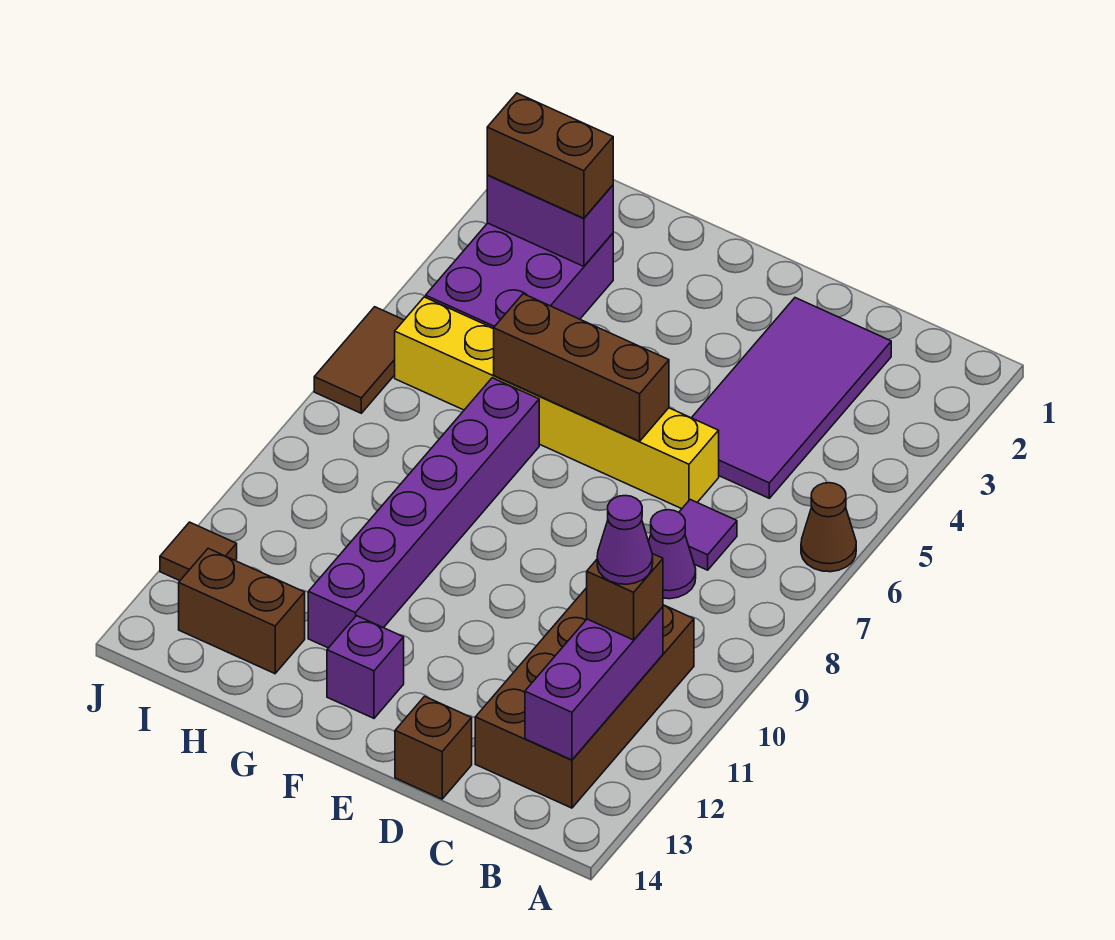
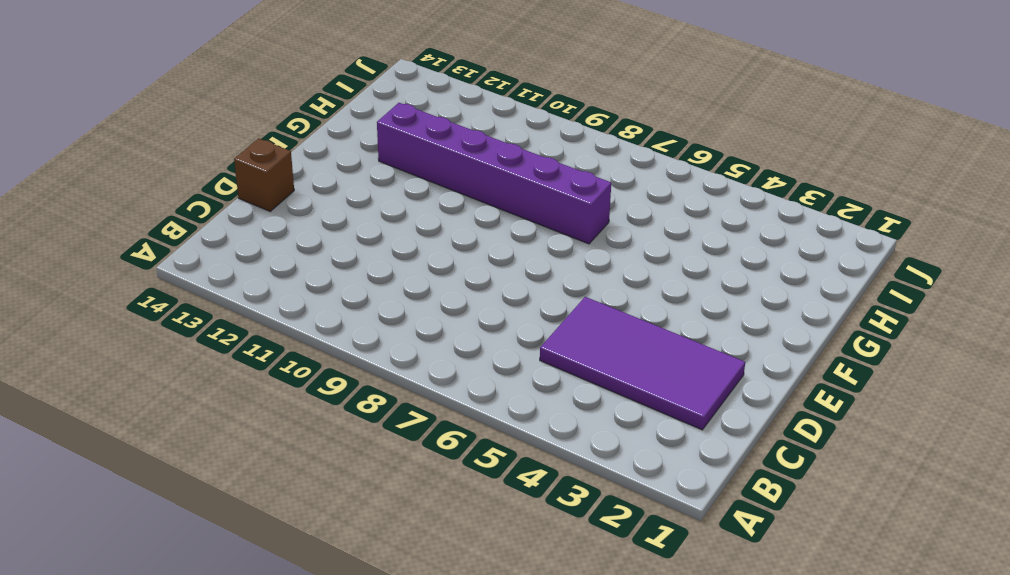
none -> brown 1x1 cone [801,483,856,572]
none -> brown 2x4 brick [475,588,694,808]
none -> purple 1x1 tile [679,500,737,570]

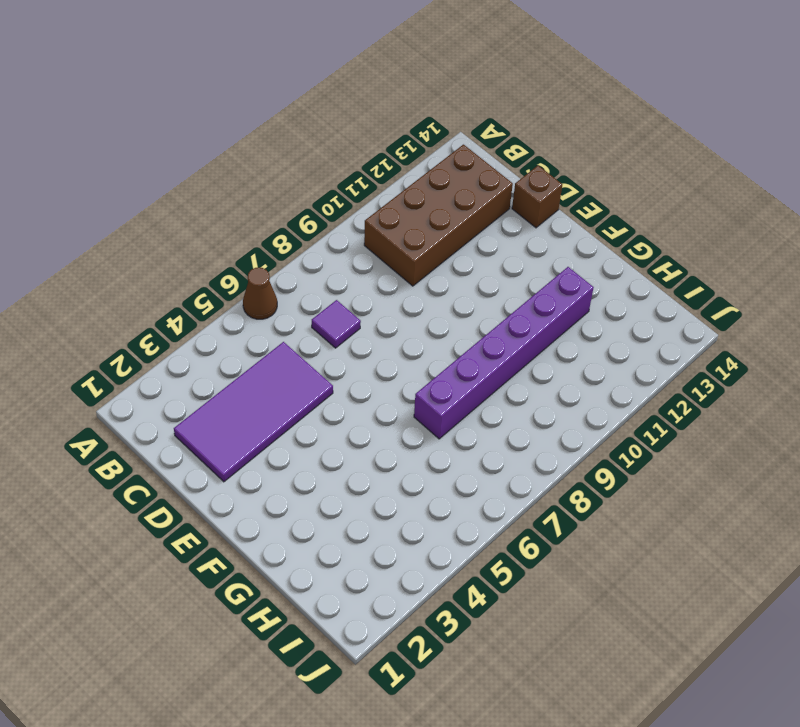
none -> purple 1x1 cone [649,510,696,599]
none -> yellow 1x6 brick [395,297,719,509]
none -> purple 1x1 brick [327,616,404,718]

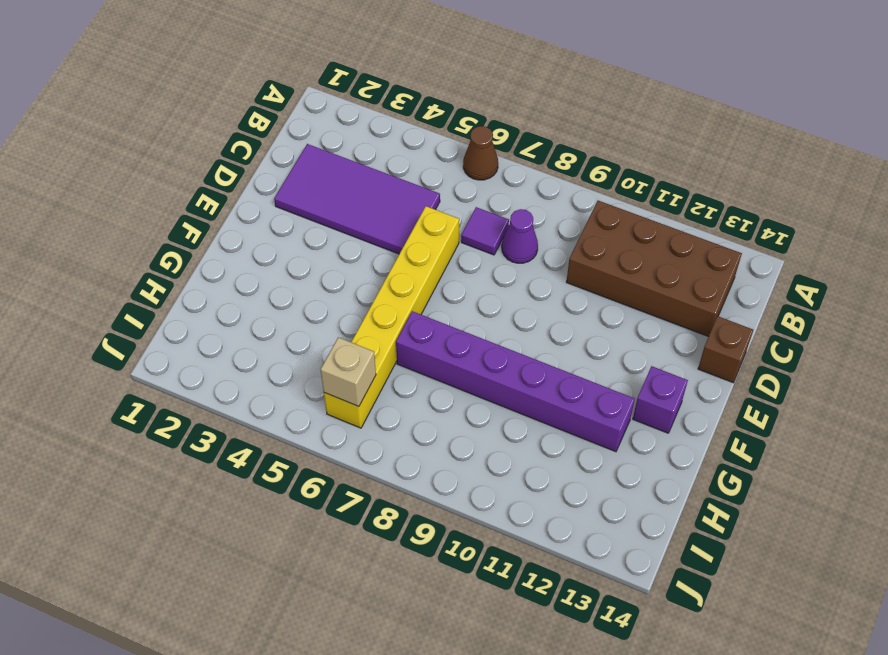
tan 1x1 brick [321,337,376,407] -> none
none -> purple 2x3 brick [426,223,613,328]
none -> brown 1x2 brick [179,549,305,674]
none -> brown 1x2 tile [314,307,404,413]

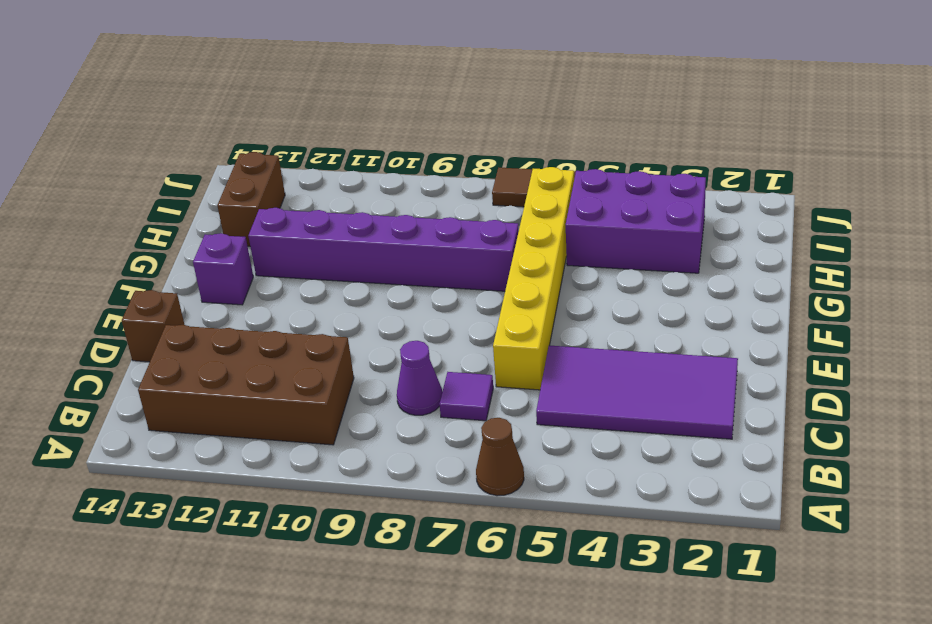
none -> brown 1x1 tile [160,522,237,581]
none -> purple 1x3 brick [525,607,663,760]
none -> brown 1x3 brick [494,294,669,441]

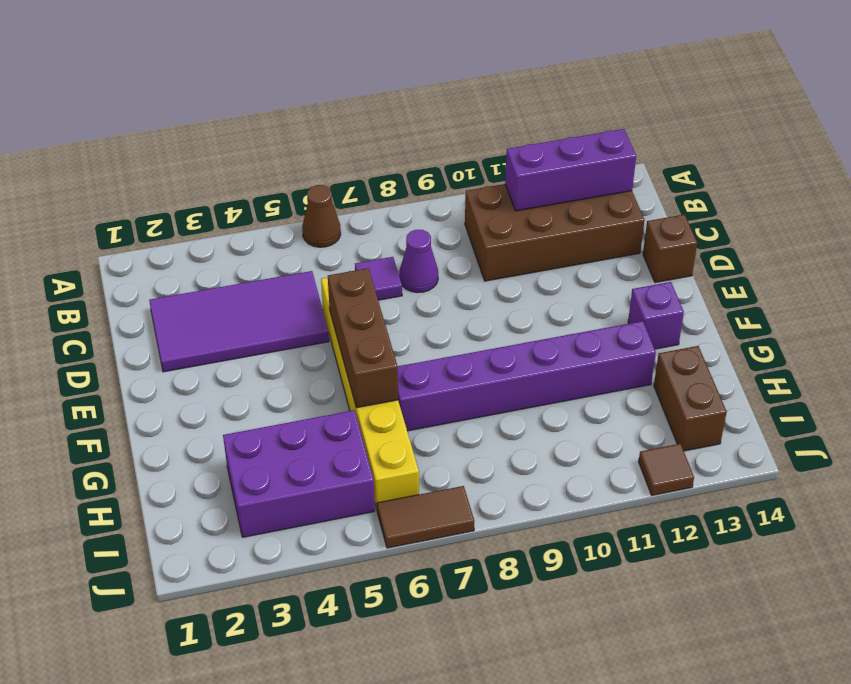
none -> purple 1x2 brick [487,175,613,266]
none -> brown 1x1 brick [587,554,663,640]
none -> brown 1x2 brick [487,93,613,218]

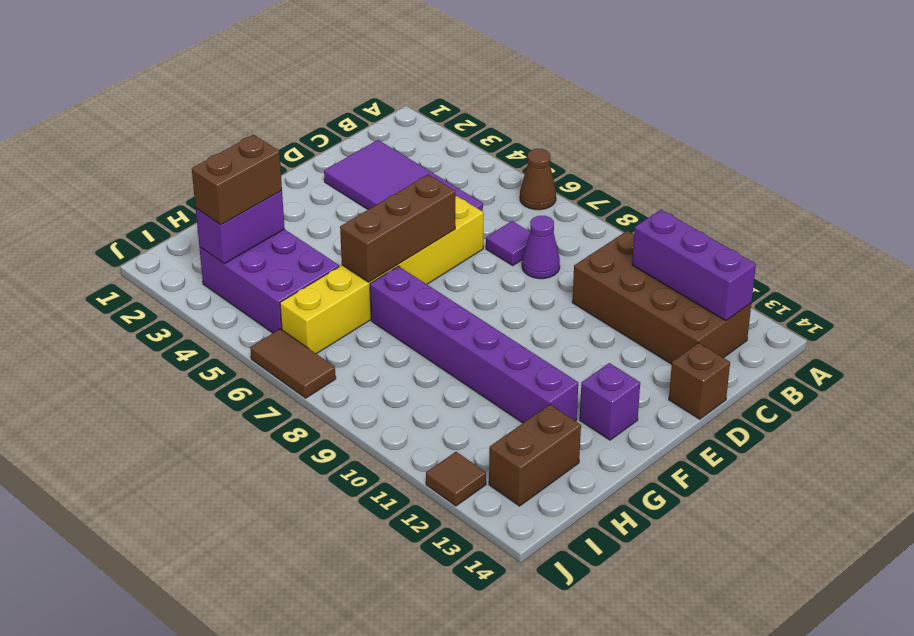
none -> brown 1x1 brick [587,554,663,640]
none -> purple 1x1 cone [597,496,653,584]

